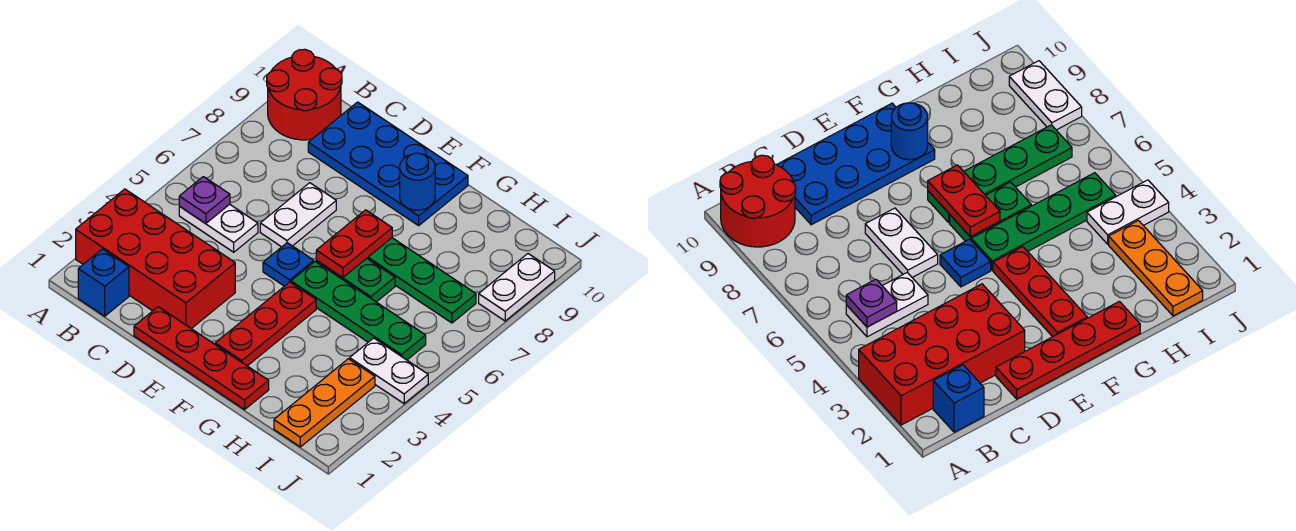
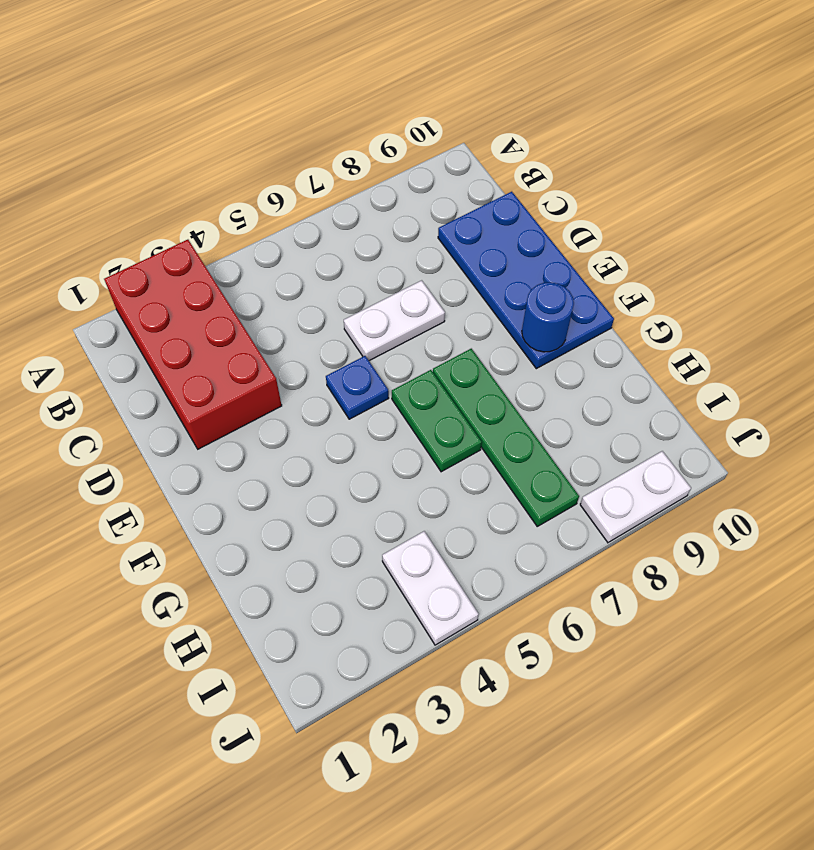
none -> red 2x2 round brick [267,49,342,140]
none -> blue 1x1 brick [78,249,129,316]
none -> white 1x2 plate [179,204,258,252]

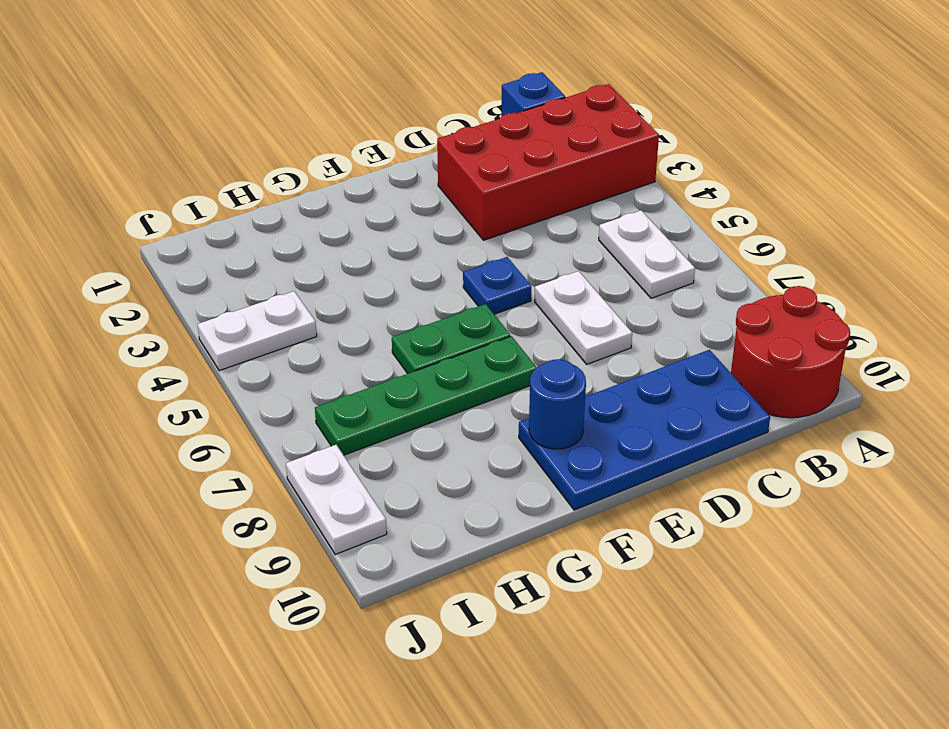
white 1x2 plate [599,210,695,298] -> white 1x2 plate turned to [179,204,258,252]
none -> red 1x4 plate [134,307,269,410]
none -> red 1x3 plate [215,282,316,366]
none -> green 1x4 plate [291,262,426,360]

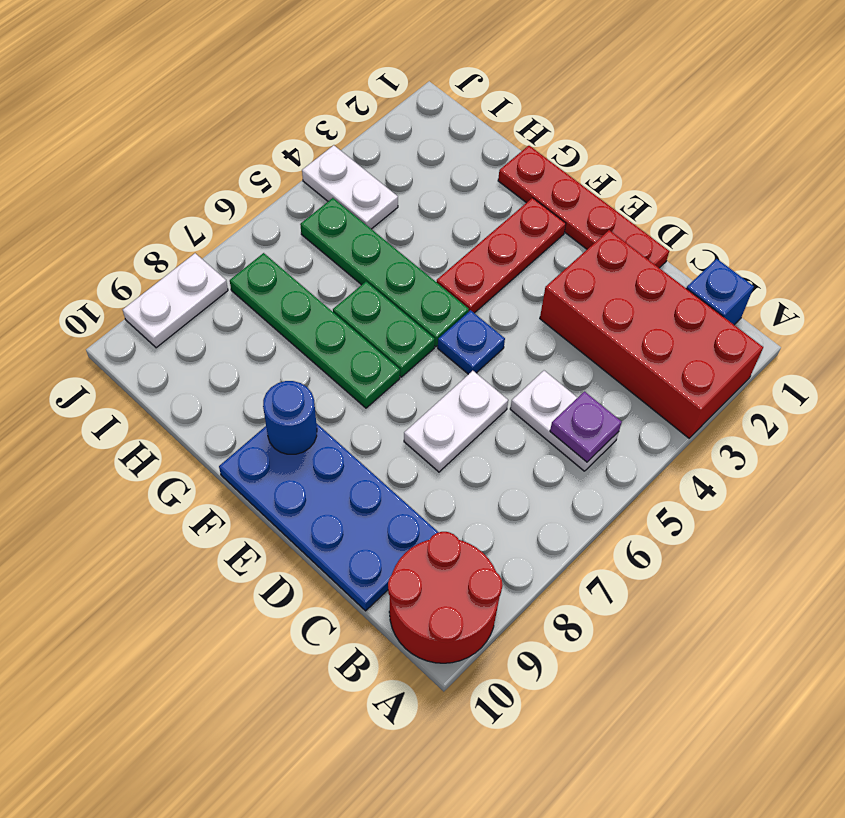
none -> orange 1x3 plate [274,359,375,447]
none -> red 1x2 plate [316,210,392,278]

